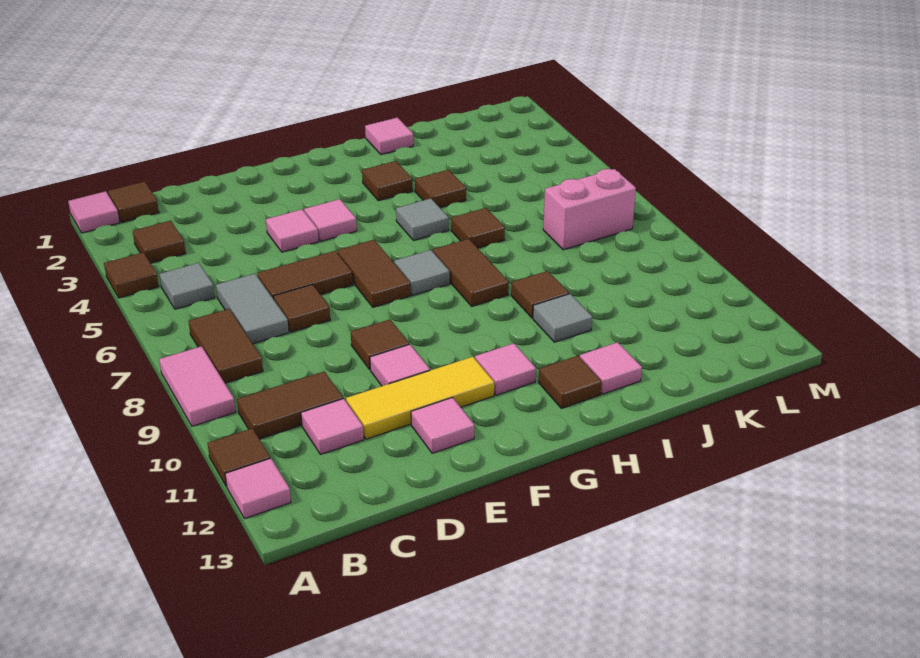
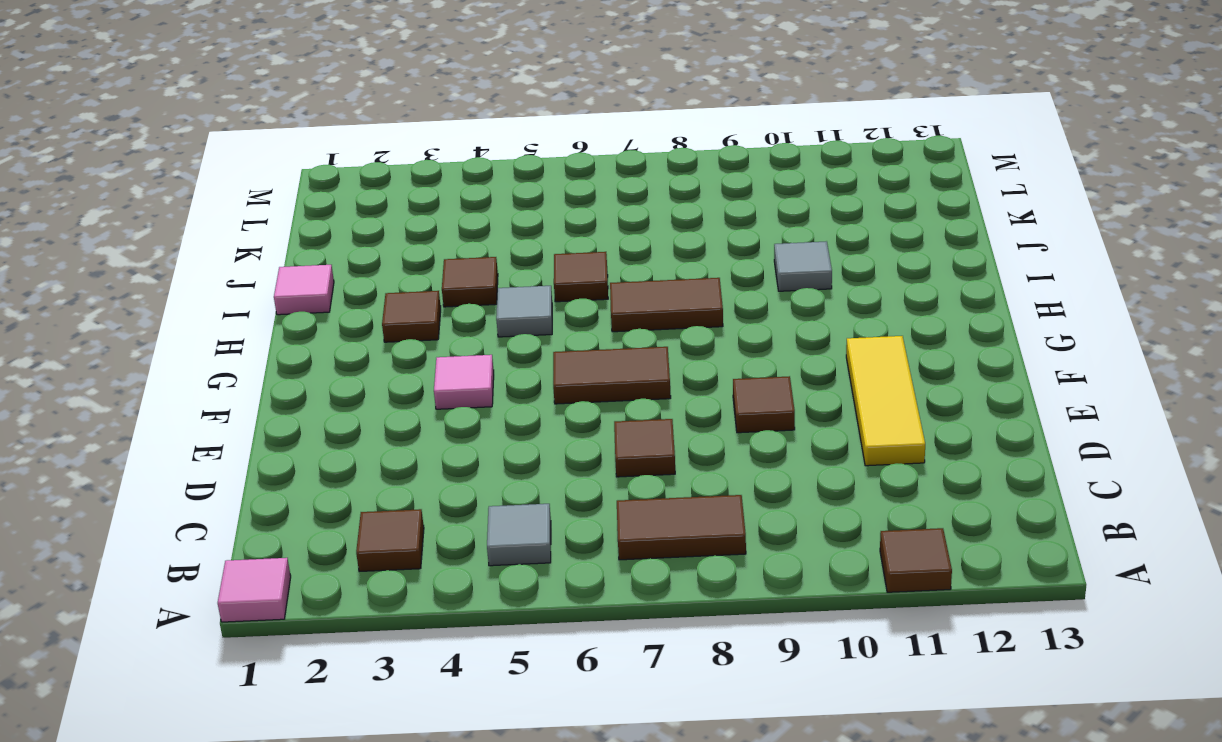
none -> brown 1x1 tile [104,252,159,298]
none -> pink 1x2 tile [159,346,236,426]
none -> pink 1x1 tile [225,458,291,519]
none -> brown 1x1 tile [108,181,159,222]

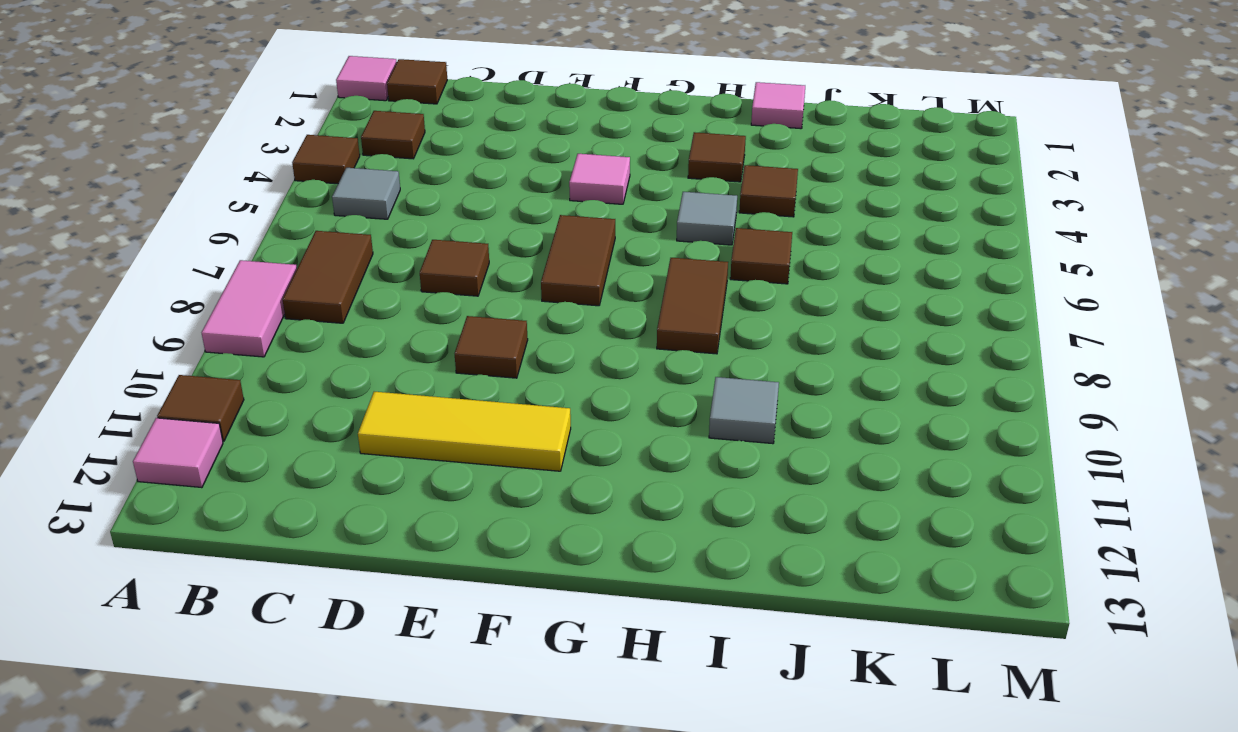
none -> brown 1x2 tile [237,371,343,439]
none -> grey 1x2 tile [216,274,289,344]
none -> pink 1x1 tile [301,399,364,455]
none -> brown 1x2 tile [257,251,353,299]

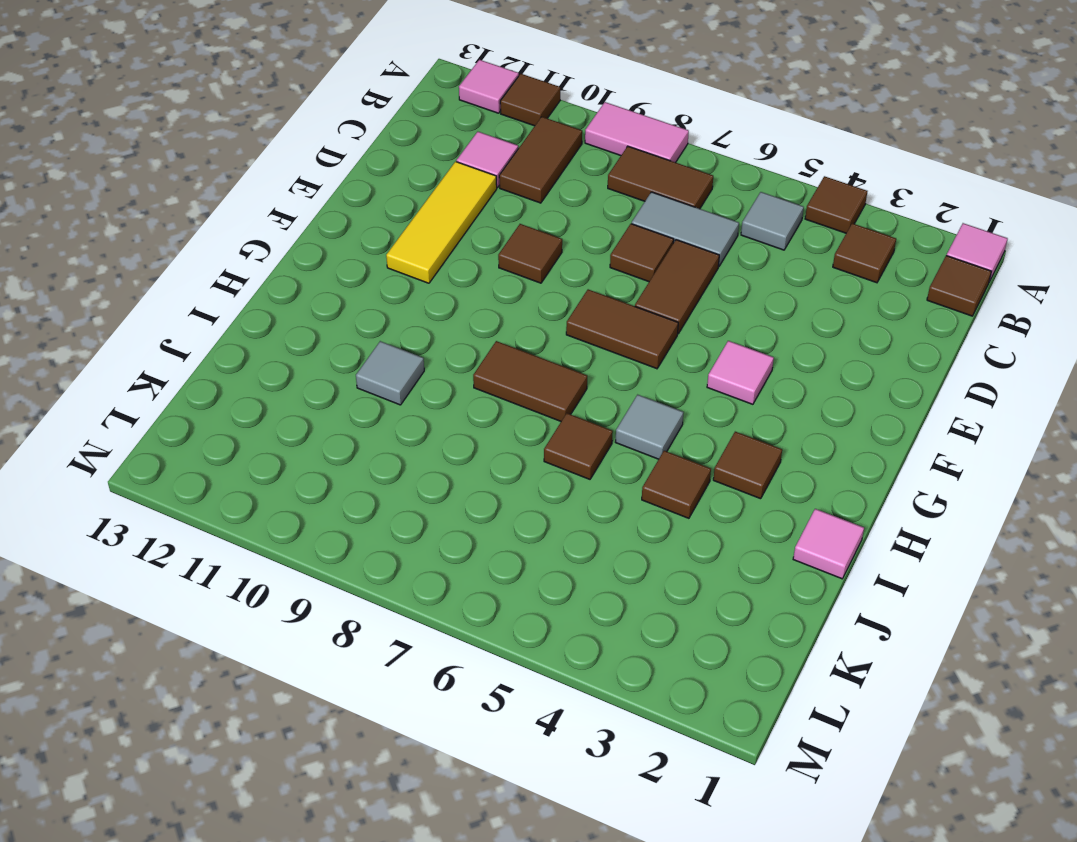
none -> pink 1x1 tile [266,209,319,252]
none -> pink 1x1 tile [370,344,430,386]
none -> pink 1x1 tile [411,398,474,453]
none -> grey 1x1 tile [394,250,450,295]

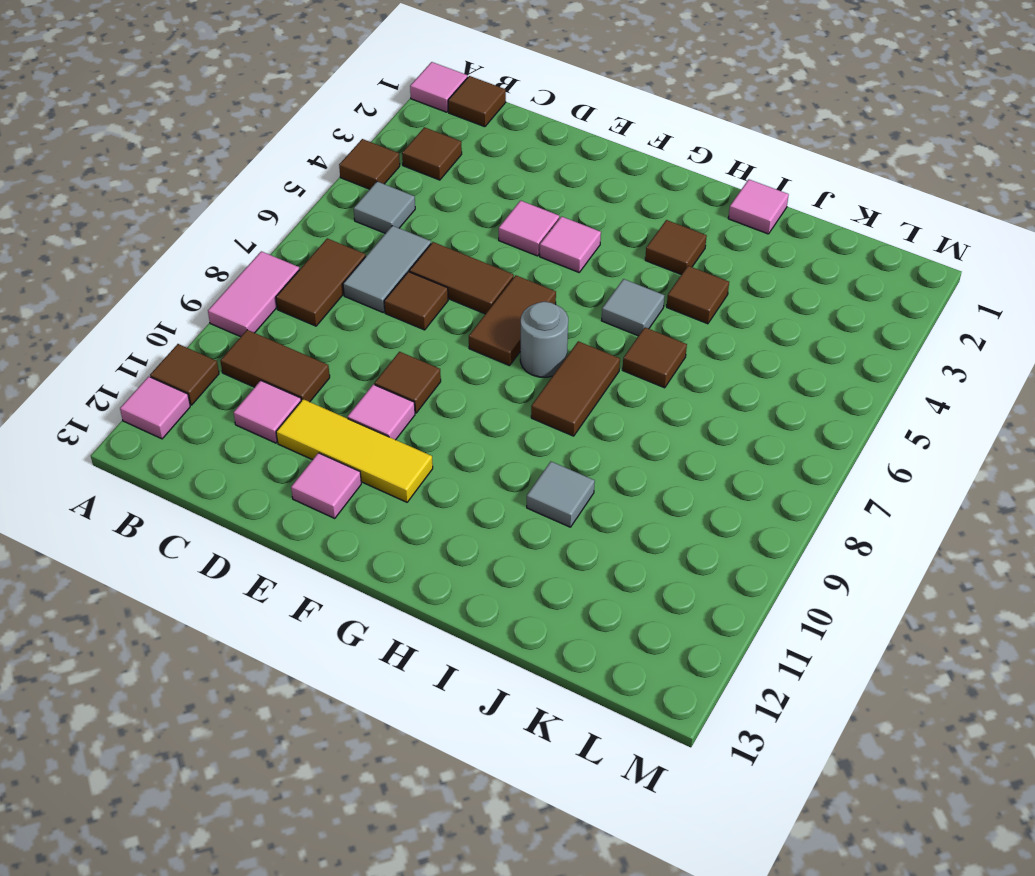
grey 1x1 round brick [520,302,568,377] -> grey 1x1 tile [394,250,450,295]
none -> pink 1x1 tile [475,343,536,395]
none -> brown 1x1 tile [539,356,601,408]
none -> brown 1x1 tile [511,271,569,318]
none -> pink 1x1 tile [580,342,642,394]

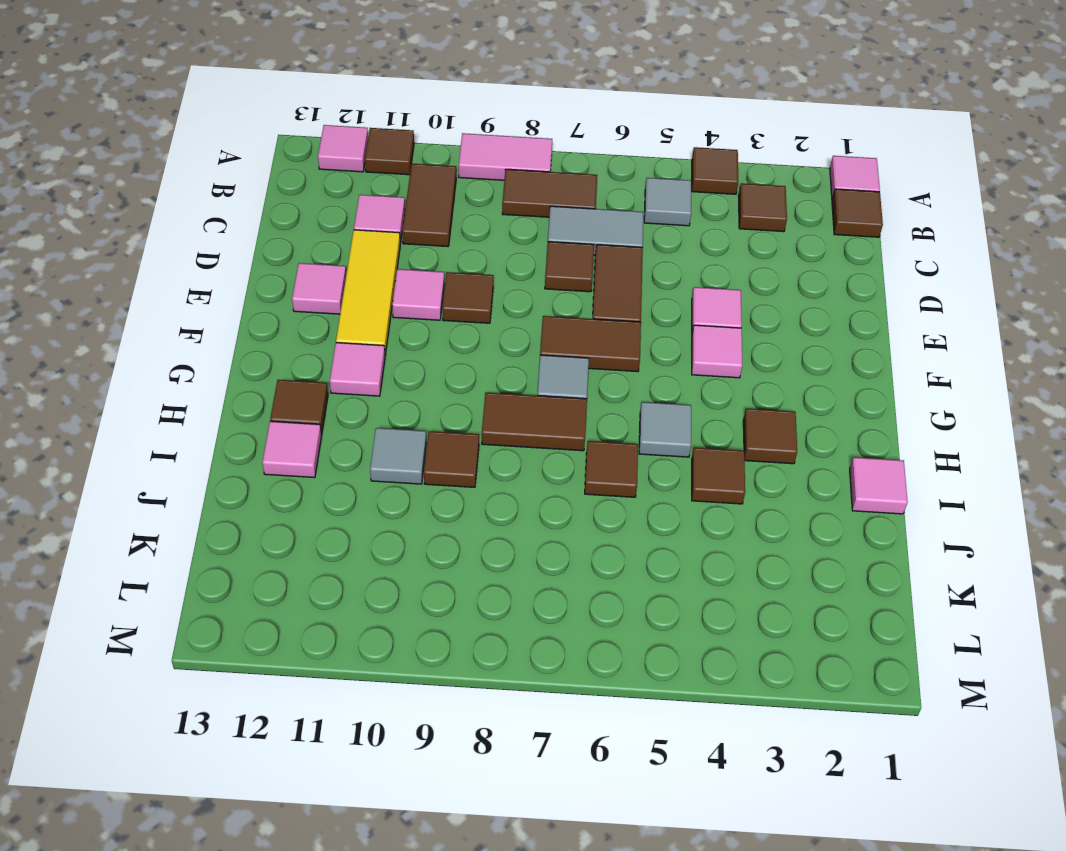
none -> pink 1x2 brick [543,169,636,250]

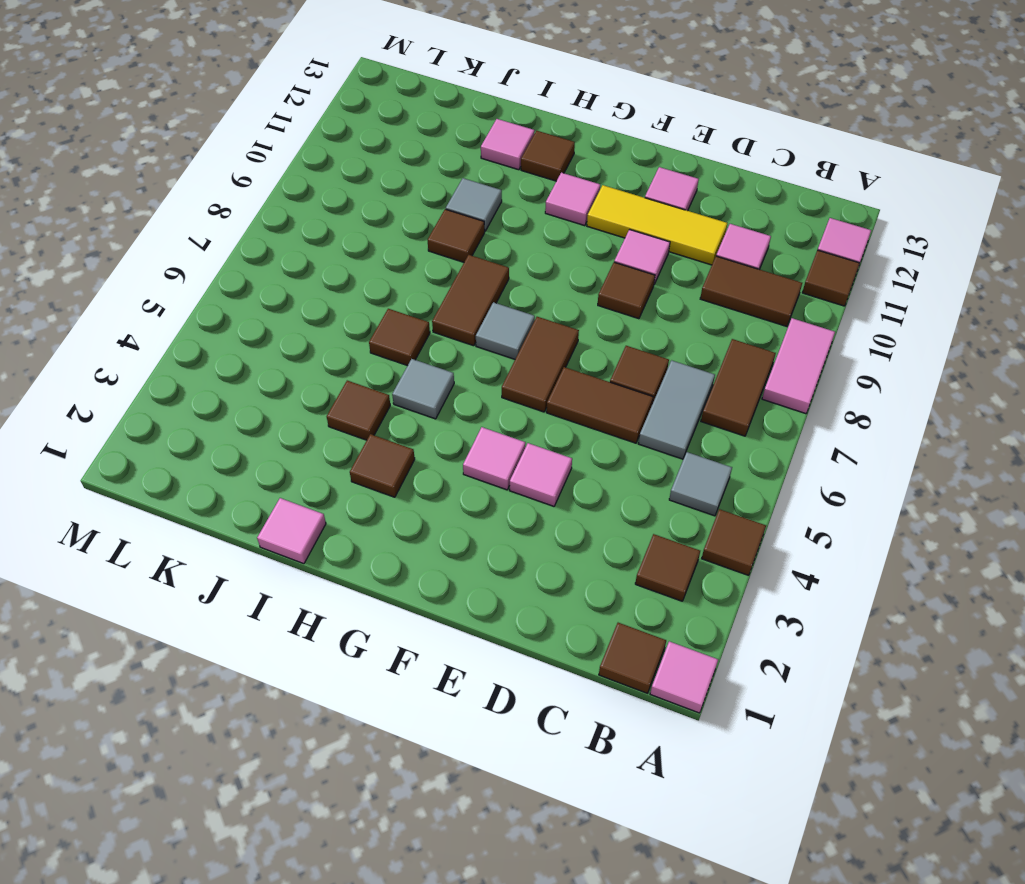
none -> pink 1x2 brick [543,169,636,250]

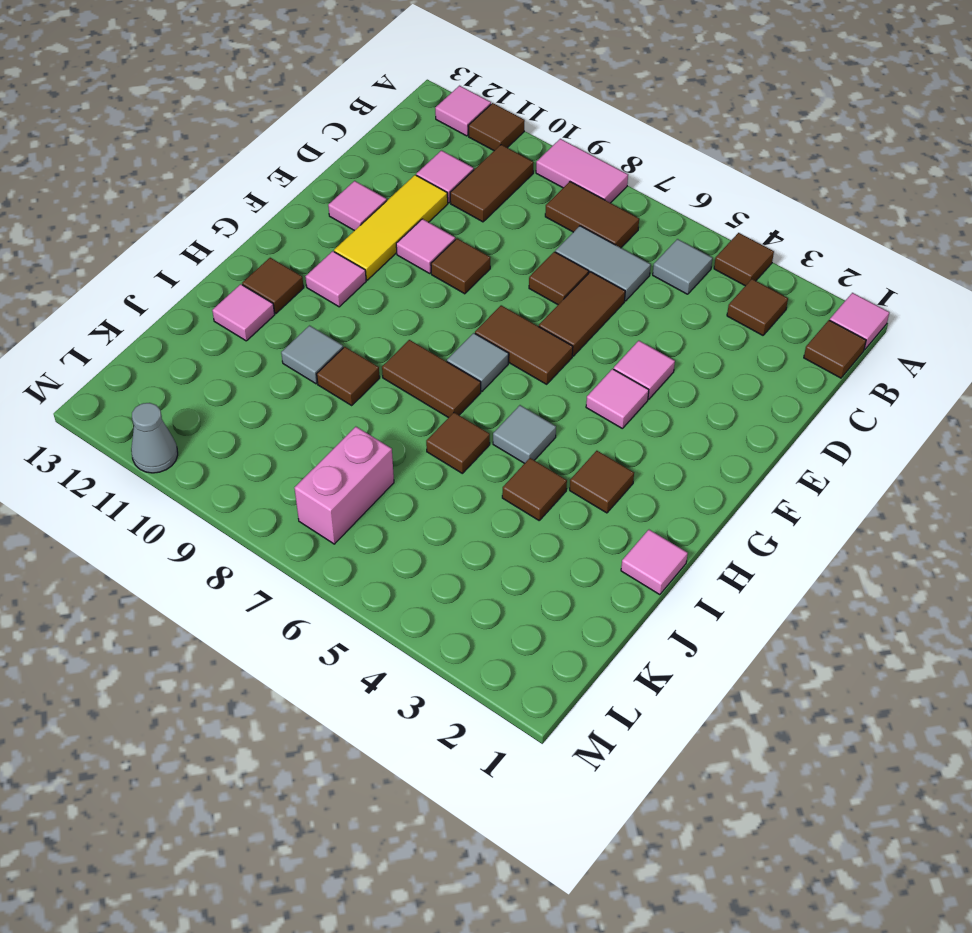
grey 1x1 cone [131,403,178,473] -> none

